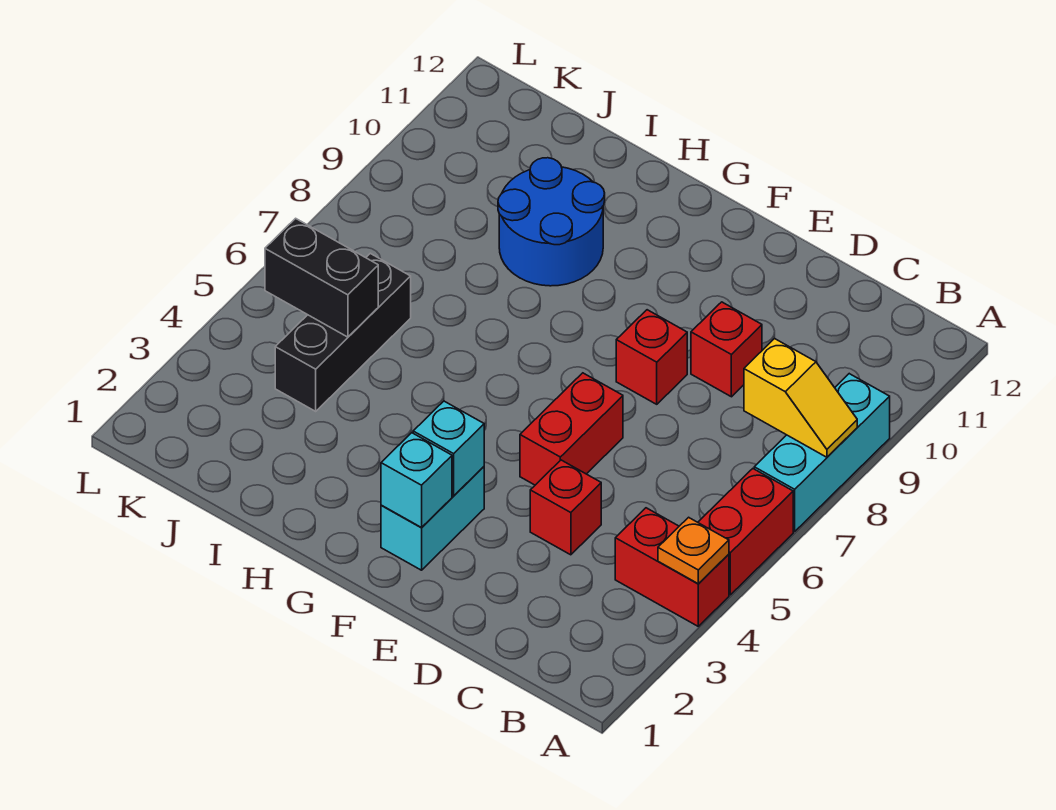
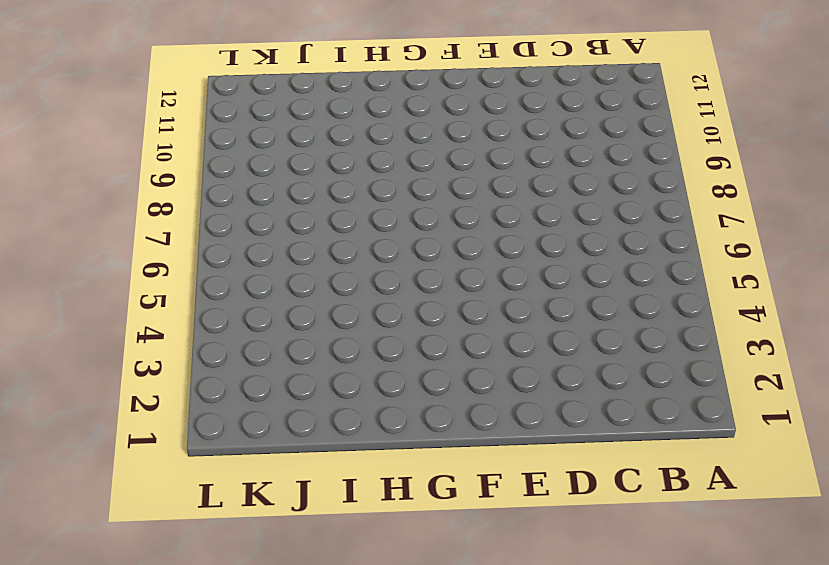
none -> red 1x2 brick [615,508,729,626]
none -> red 1x2 brick [698,469,793,595]
none -> cyan 1x3 brick [754,374,890,532]

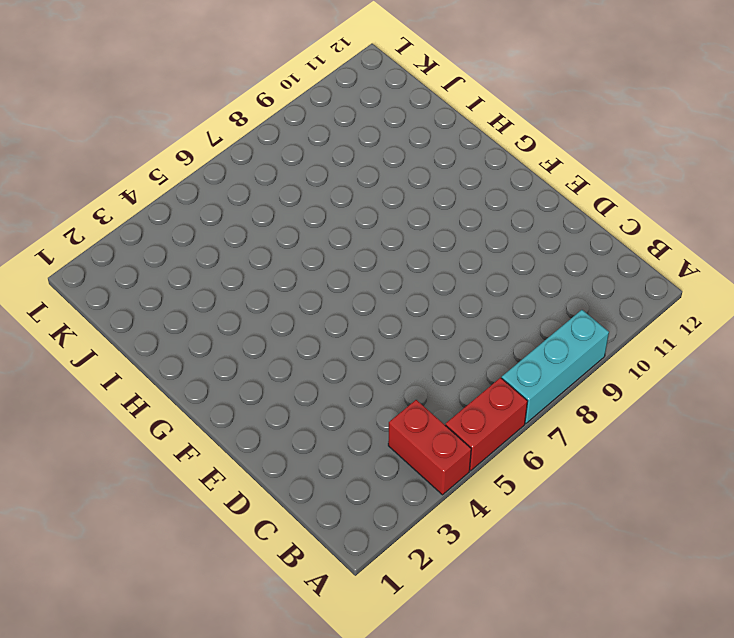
none -> red 1x1 brick [530,460,601,555]
none -> red 1x1 brick [691,302,762,397]
none -> red 1x2 brick [520,373,623,485]

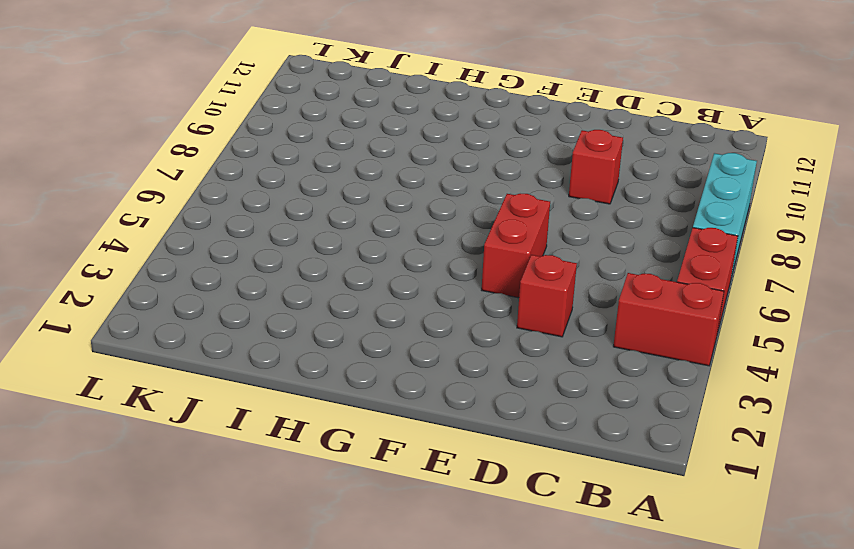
none -> red 1x1 brick [616,310,687,404]
none -> cyan 1x2 brick [381,467,484,570]
none -> blue 2x2 round brick [498,158,605,286]

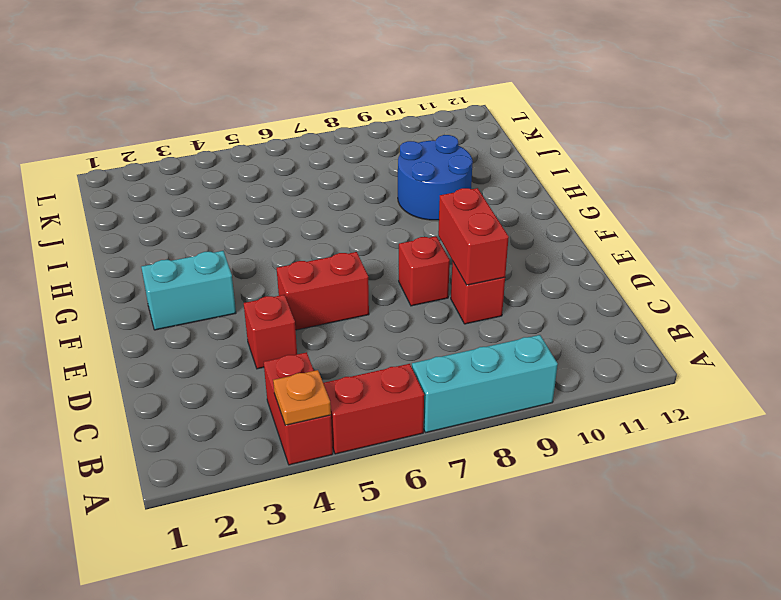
red 1x2 brick [438,188,509,285] -> none
none -> black 1x3 brick [275,253,411,411]
none -> yellow 1x2 slope [744,338,857,457]
none -> cyan 1x1 brick [381,433,452,527]

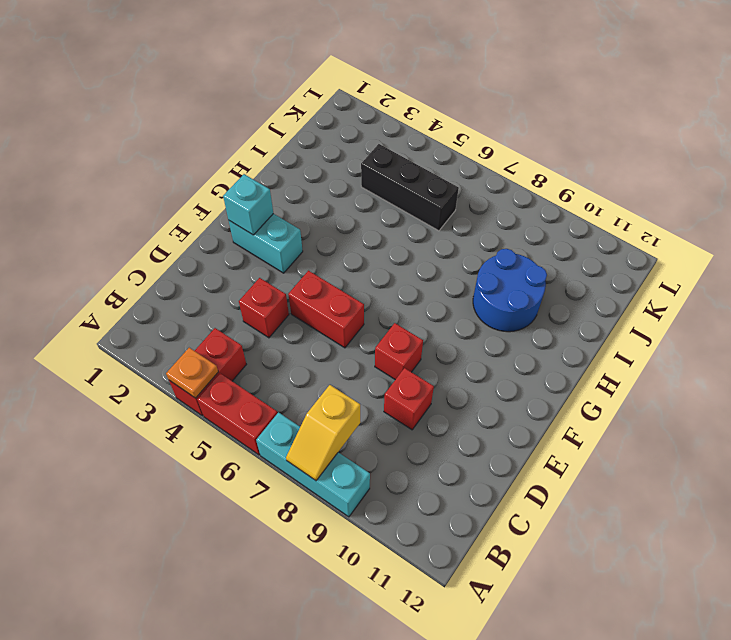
none -> cyan 1x1 brick [413,401,484,496]
none -> black 1x2 brick [265,218,378,337]

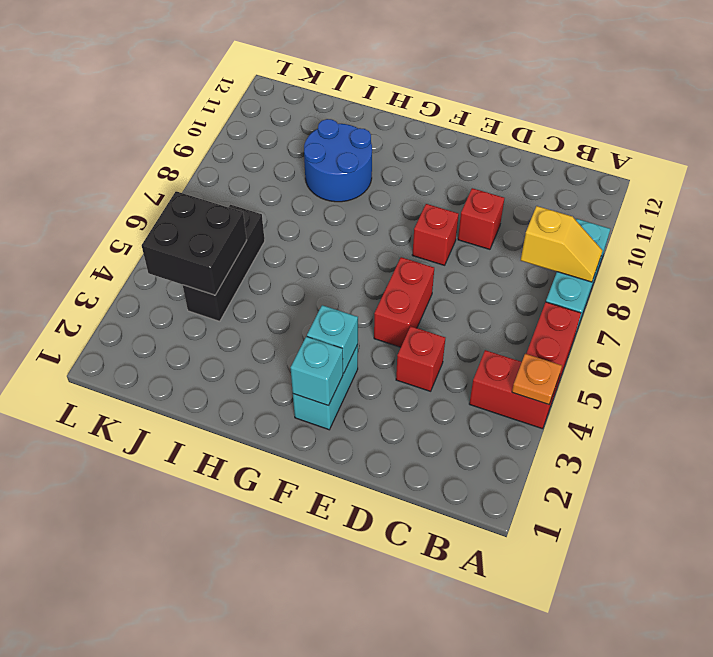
black 2x2 brick [142,191,247,295] -> black 1x2 brick [265,218,378,337]

